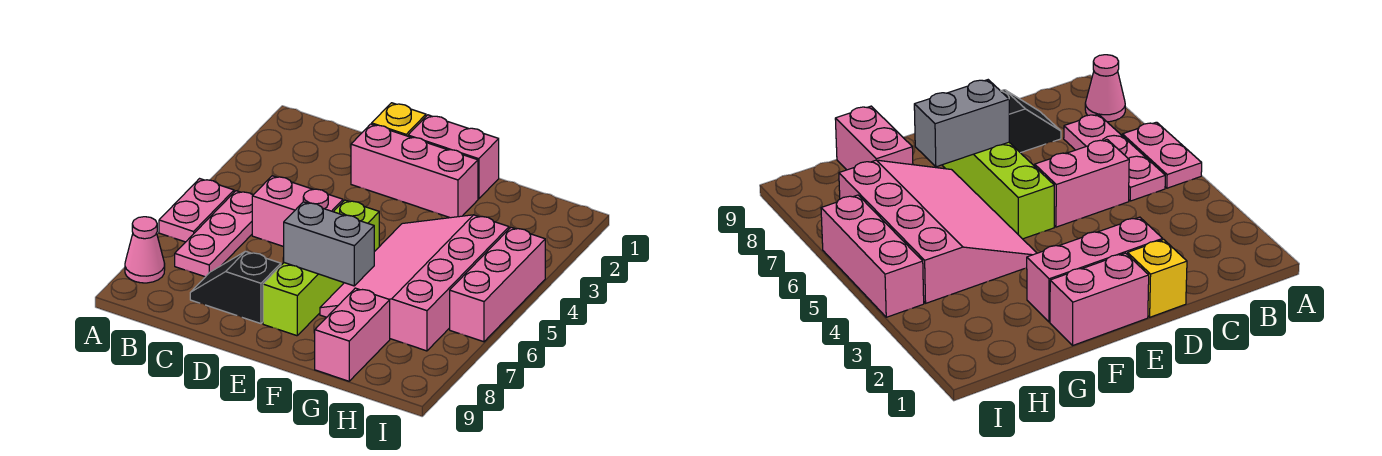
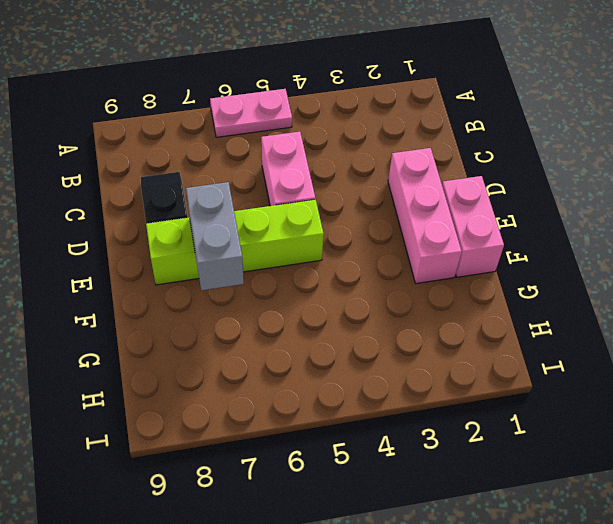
none -> pink 1x1 cone [125,217,165,283]
none -> pink 1x3 plate [175,191,253,277]
none -> yellow 1x1 brick [372,103,426,136]

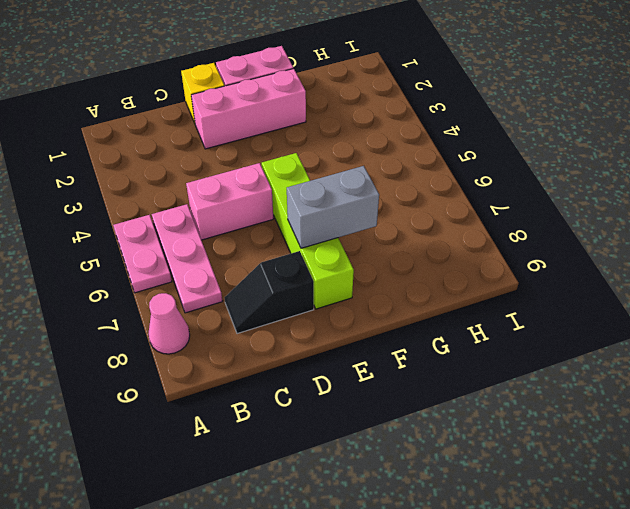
none -> pink 3x4 slope [320,215,509,351]
none -> pink 1x2 brick [315,288,390,381]
none -> pink 1x3 brick [450,227,545,342]

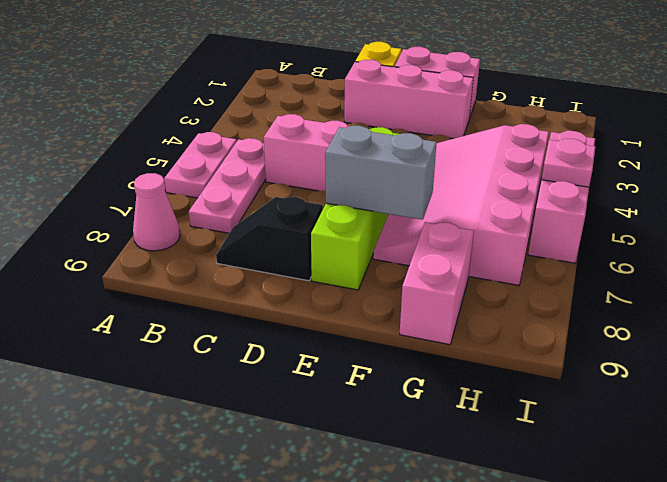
pink 1x1 plate [542,139,595,187] -> none

